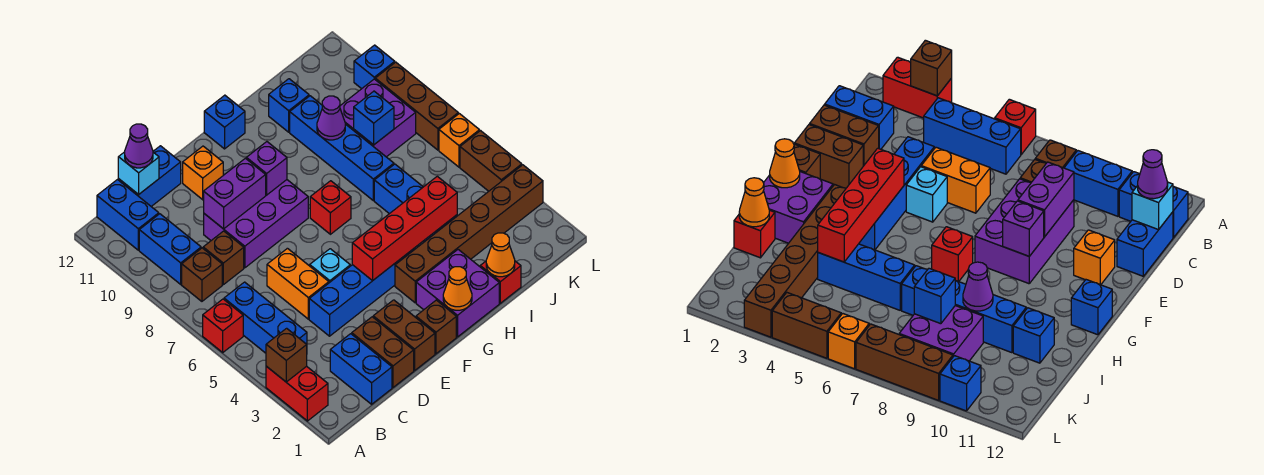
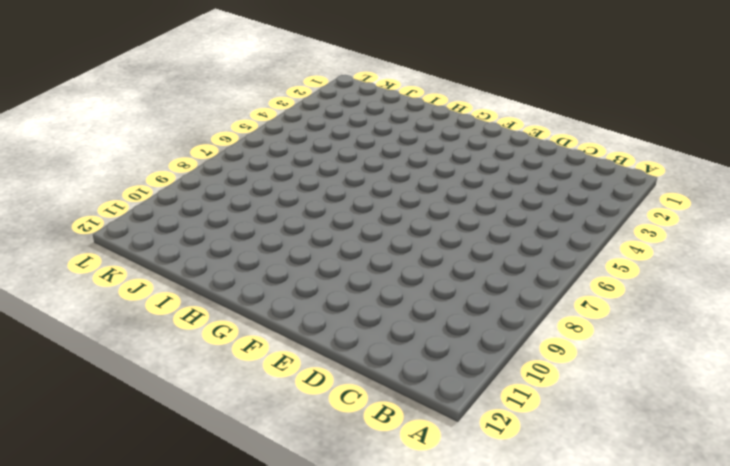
none -> red 1x2 brick [266,366,328,421]
none -> red 1x1 brick [203,299,243,352]
none -> blue 1x3 brick [224,282,307,353]
none -> brown 1x1 brick [182,248,222,301]

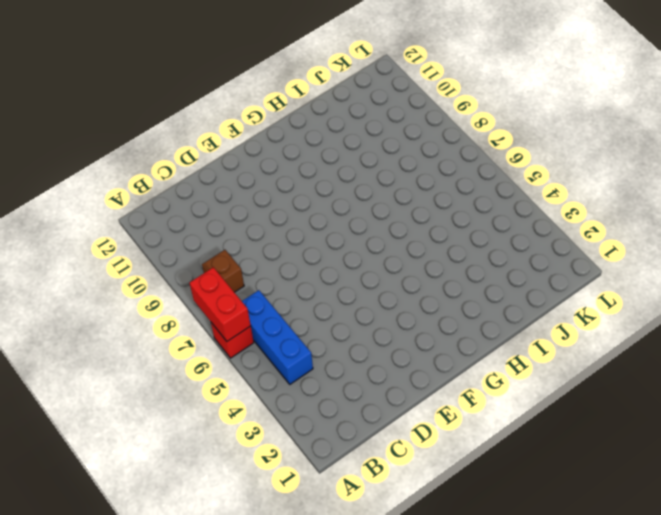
red 1x2 brick [190,267,251,341] -> red 1x2 brick moved to [266,366,328,421]
none -> blue 1x2 brick [139,214,201,284]
none -> blue 1x2 brick [97,180,159,250]
none -> blue 1x2 brick [330,334,392,404]
none -> brown 1x1 brick [203,231,244,285]

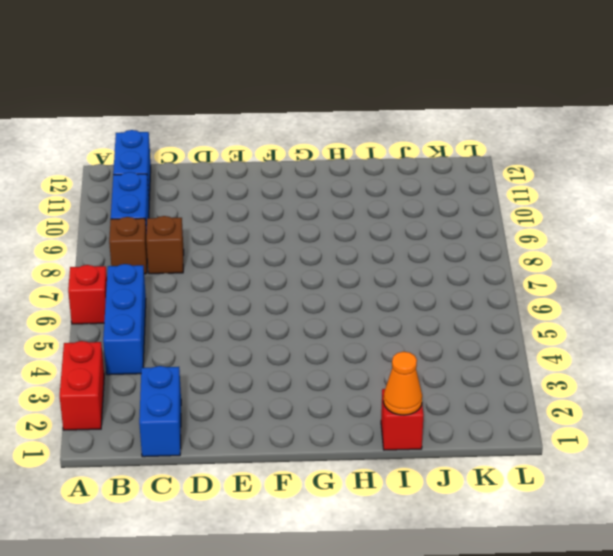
none -> blue 1x2 brick [118,146,181,206]
none -> brown 1x2 brick [352,317,414,387]
none -> blue 1x4 brick [309,249,414,336]
none -> orange 1x2 brick [267,248,329,319]

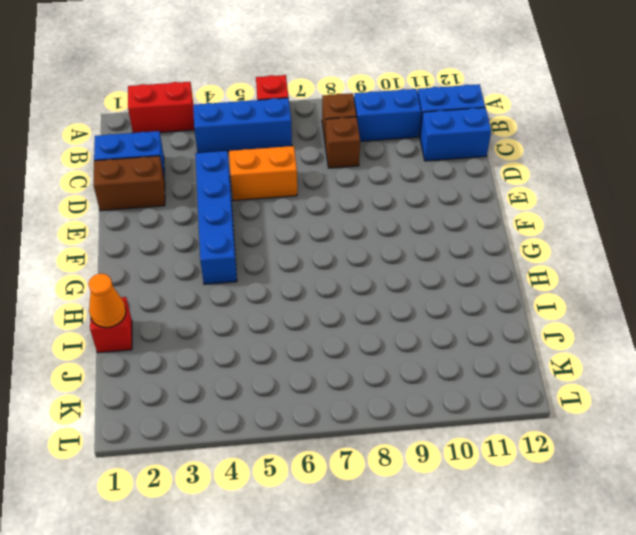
blue 1x2 brick [420,108,491,161] -> blue 1x2 brick turned to [118,146,181,206]
none -> purple 2x3 brick [204,180,308,268]
none -> brown 1x2 brick [373,300,435,371]
none -> cyan 1x1 brick [310,249,350,283]
none -> orange 1x1 brick [183,146,223,200]

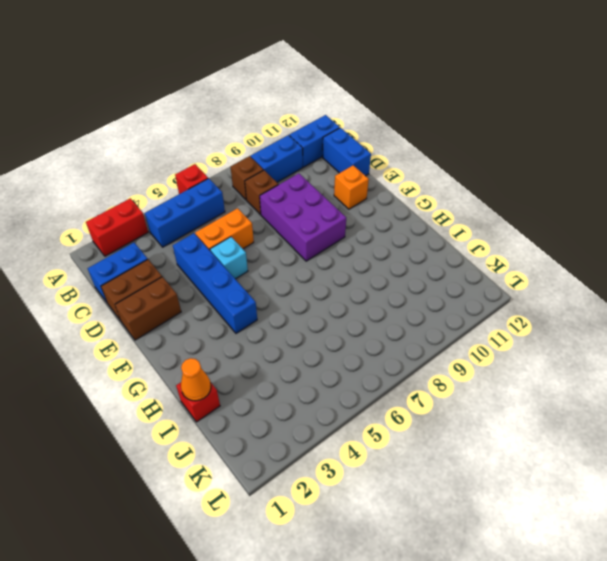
none -> brown 1x1 brick [416,300,456,354]
none -> purple 2x2 brick [416,250,499,337]
none -> brown 1x6 brick [395,165,543,303]
none -> red 1x1 brick [310,181,351,234]

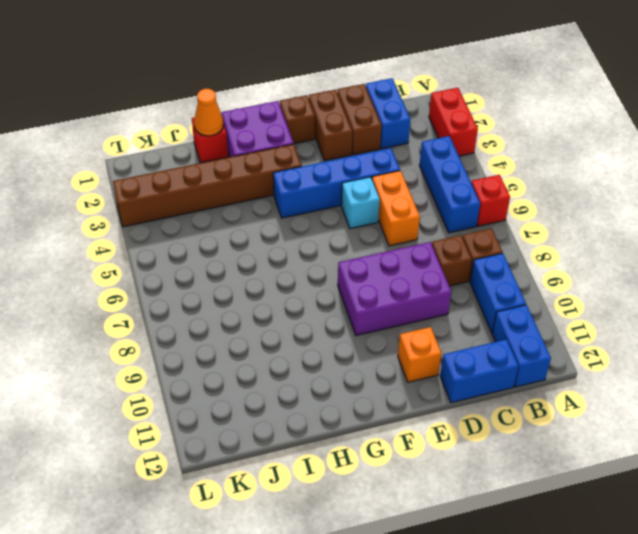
none -> red 1x1 brick [310,181,351,234]
none -> blue 1x1 brick [204,95,245,149]
none -> blue 1x3 brick [374,164,457,242]
none -> blue 1x4 brick [290,96,394,201]

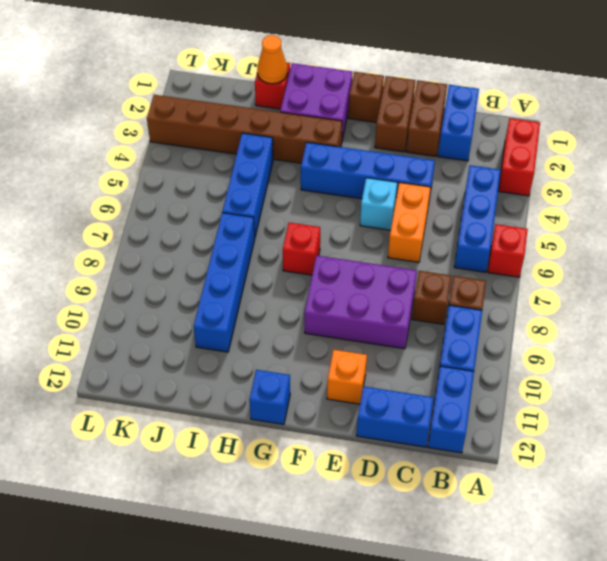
none -> blue 1x1 brick [269,79,309,132]
none -> purple 2x2 brick [340,79,416,157]
none -> brown 1x2 brick [460,131,522,191]
none -> orange 1x1 brick [439,114,479,167]

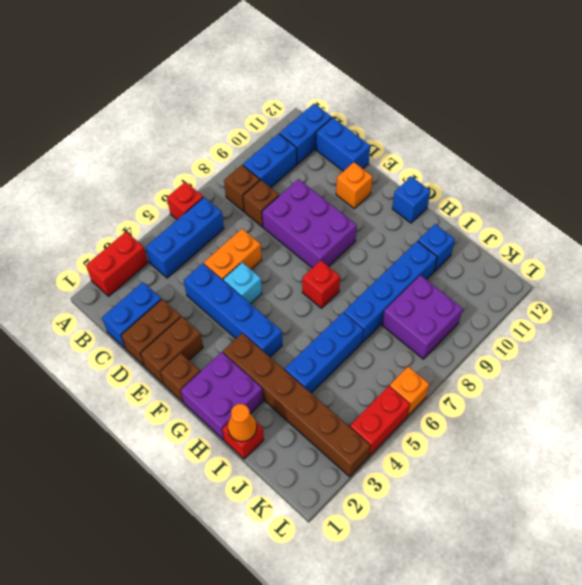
red 1x2 brick [350,386,410,456] -> brown 1x2 brick [460,131,522,191]
none -> brown 1x3 brick [375,62,458,150]
none -> blue 1x1 brick [354,45,395,89]
none -> brown 1x1 brick [266,328,307,382]
none -> cyan 1x1 brick [118,152,159,195]

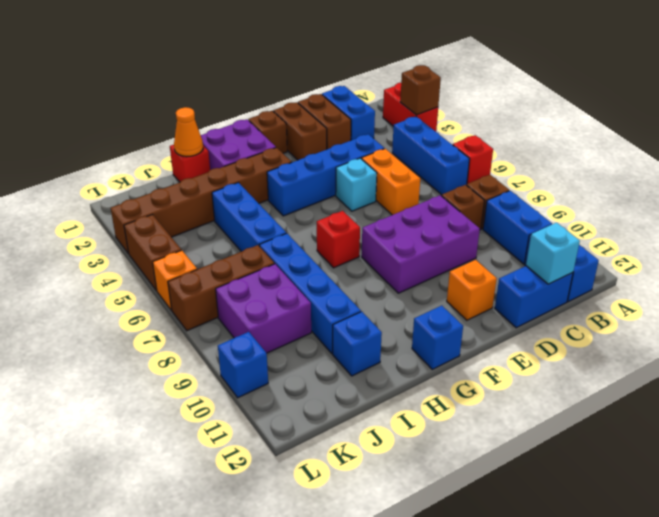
brown 1x3 brick [168,245,274,331] -> brown 1x3 brick turned to [375,62,458,150]
none -> purple 1x2 brick [204,158,266,229]
none -> red 1x4 brick [352,176,457,281]
none -> purple 1x1 brick [246,142,287,195]
none -> orange 1x1 cone [443,267,472,310]

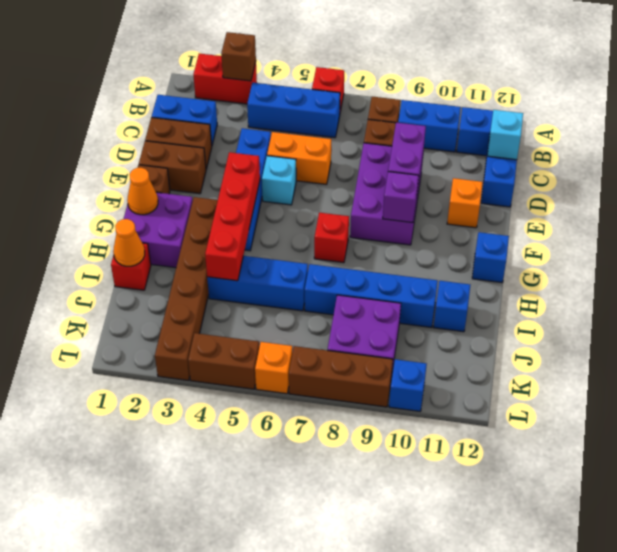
none -> purple 1x1 cone [317,96,345,140]
none -> blue 1x1 brick [354,91,394,145]
none -> purple 1x1 cone [125,124,153,168]

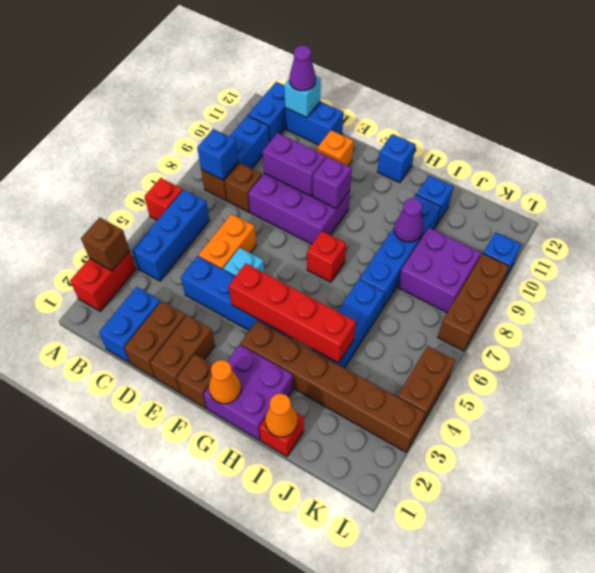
blue 1x1 brick [197,129,238,180] -> blue 1x1 brick moved to [354,91,394,145]
none -> orange 1x1 brick [439,114,479,167]

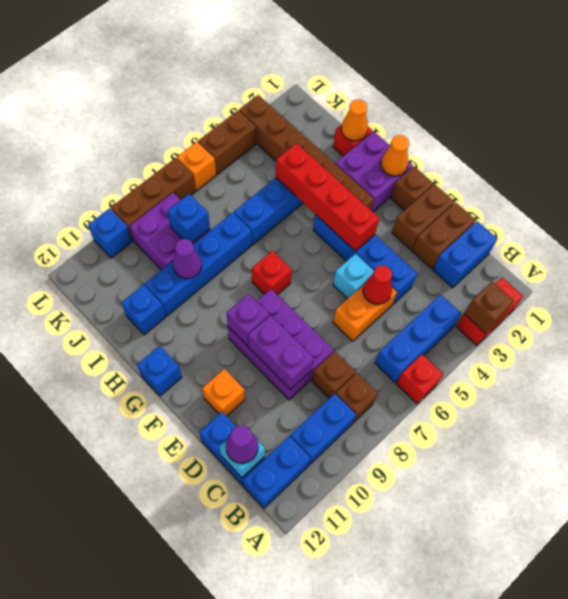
red 1x1 cone [363,265,392,304] -> none

